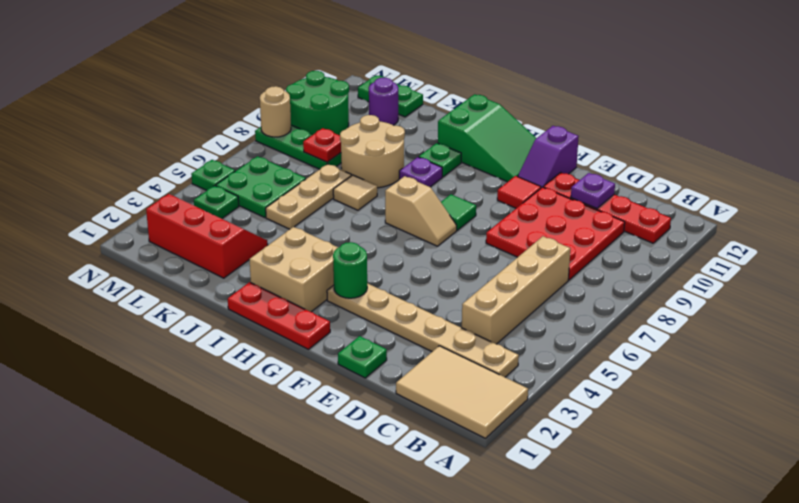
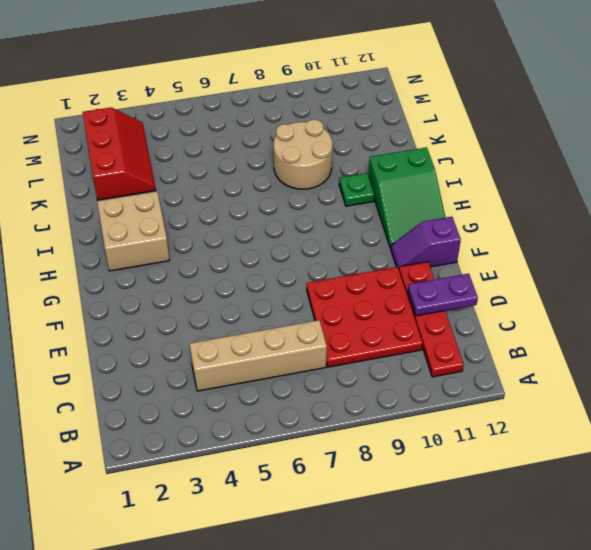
purple 1x2 plate [408,274,478,316] -> purple 1x1 plate [571,173,615,209]
none -> tan 2x3 tile [396,346,528,438]
none -> tan 1x6 plate [327,283,519,377]
none -> green 1x1 plate [338,336,387,378]
none -> red 1x1 tile [497,176,541,208]

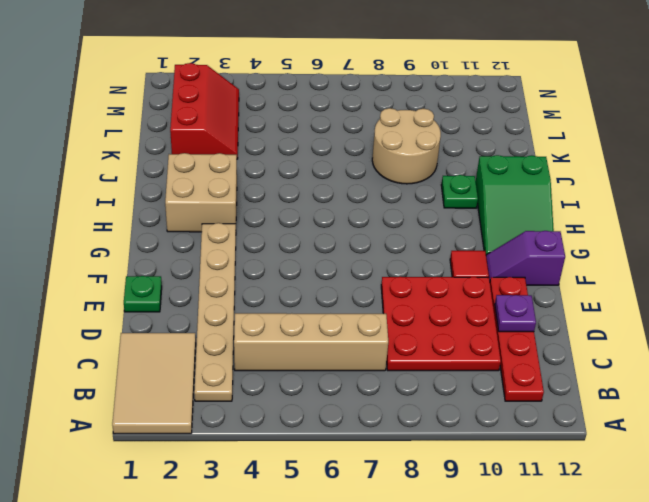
none -> red 1x3 plate [228,282,330,349]
none -> tan 1x2 slope [385,176,457,246]
none -> green 1x1 tile [441,194,476,230]
none -> purple 1x1 plate [399,157,442,187]

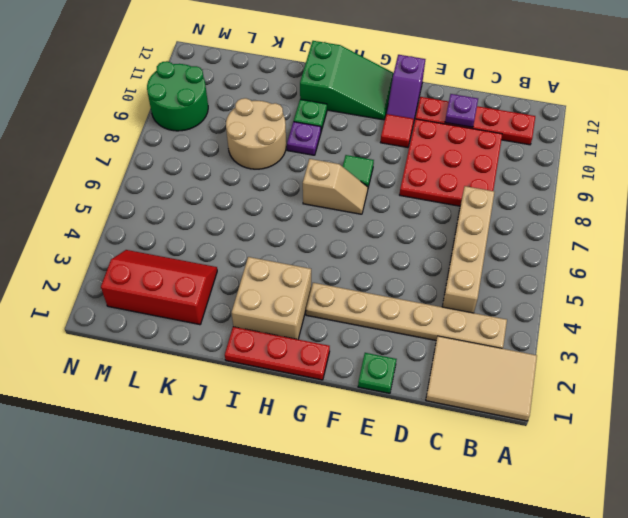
none -> tan 1x1 tile [333,175,377,210]
none -> tan 1x3 plate [266,164,352,229]
none -> green 2x2 plate [216,156,306,218]
none -> green 1x3 plate [255,125,341,169]

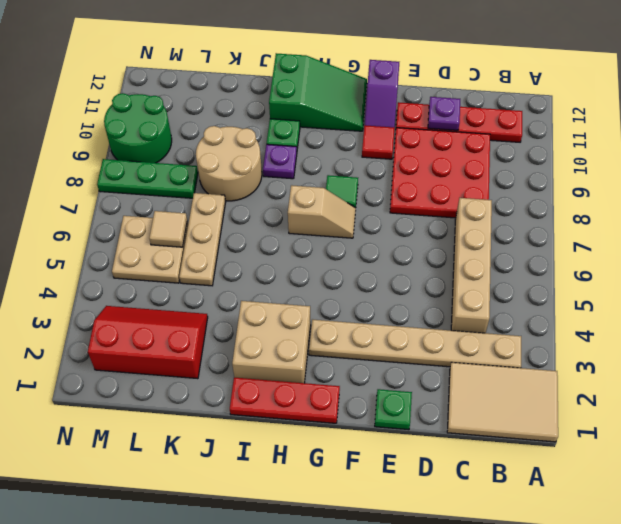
tan 2x2 plate [112,216,188,283] -> green 2x2 plate [216,156,306,218]
tan 1x1 tile [149,211,187,247] -> tan 1x1 tile moved to [333,175,377,210]
none -> purple 1x1 round brick [369,78,398,125]
none -> green 1x2 plate [358,75,423,117]
none -> green 1x1 plate [194,186,239,219]
none -> green 1x1 plate [191,160,235,190]

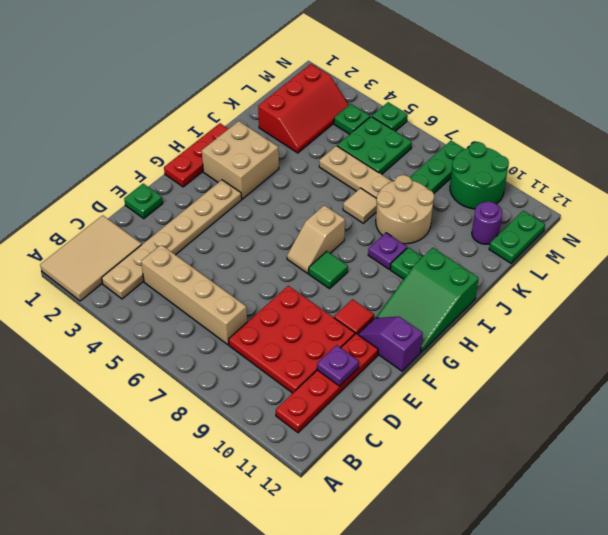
none -> green 1x1 round brick [333,242,367,298]
none -> red 1x1 plate [303,128,341,162]
none -> tan 1x1 round brick [260,86,291,137]

